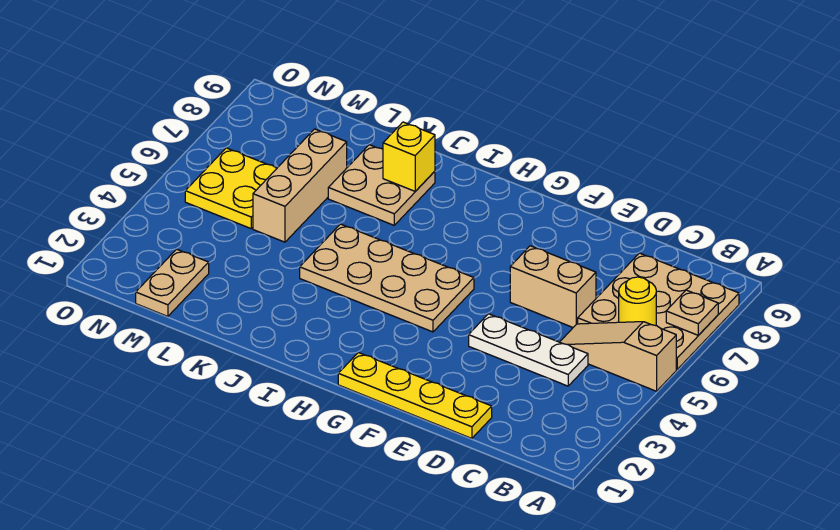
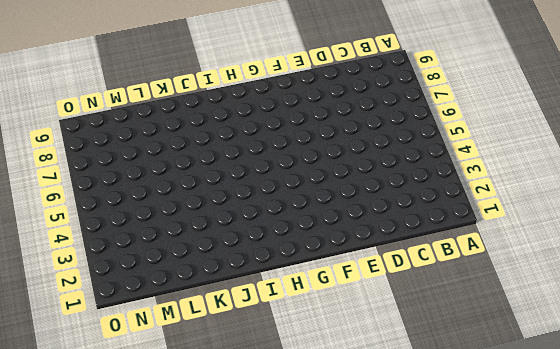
none -> tan 1x3 slope [560,322,676,391]
none -> tan 3x3 plate [578,253,739,369]
none -> white 1x3 plate [469,314,588,386]

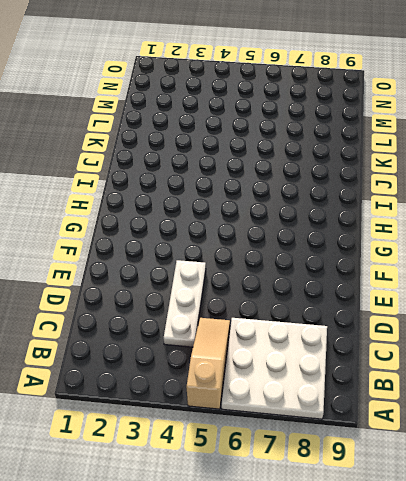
white 3x3 plate [222,318,327,419] -> tan 3x3 plate [578,253,739,369]
none -> yellow 1x4 plate [338,353,492,438]
none -> tan 1x2 brick [510,246,596,327]
none -> tan 2x4 plate [300,224,474,332]

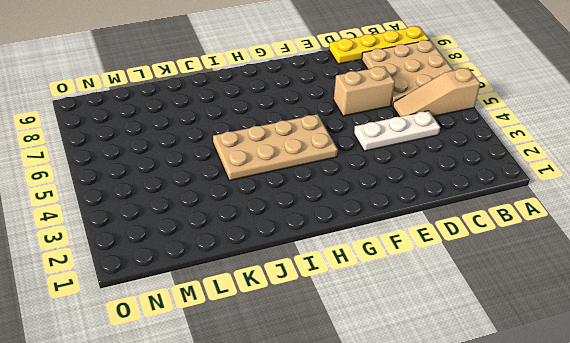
yellow 1x4 plate [329,26,429,64] -> yellow 1x4 plate moved to [338,353,492,438]
none -> tan 2x2 plate [328,145,435,225]
none -> tan 1x3 brick [253,129,347,242]
none -> tan 1x2 plate [136,249,209,316]

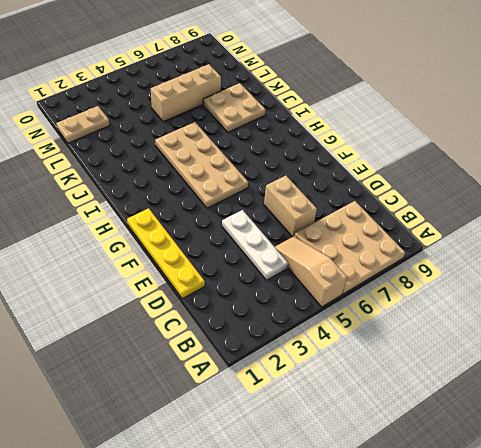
none -> yellow 2x2 plate [185,148,277,228]
none -> tan 1x1 plate [666,290,718,335]
none -> yellow 1x1 round brick [619,277,656,326]

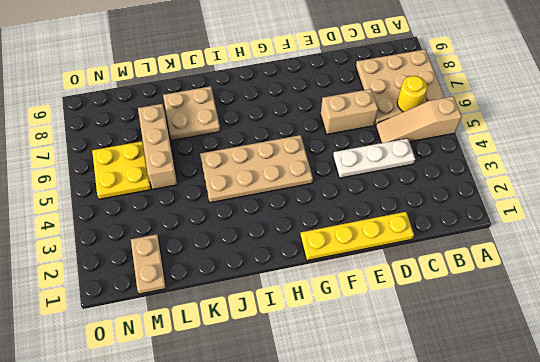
none -> tan 1x1 plate [666,290,718,335]
none -> yellow 1x1 brick [383,122,435,191]

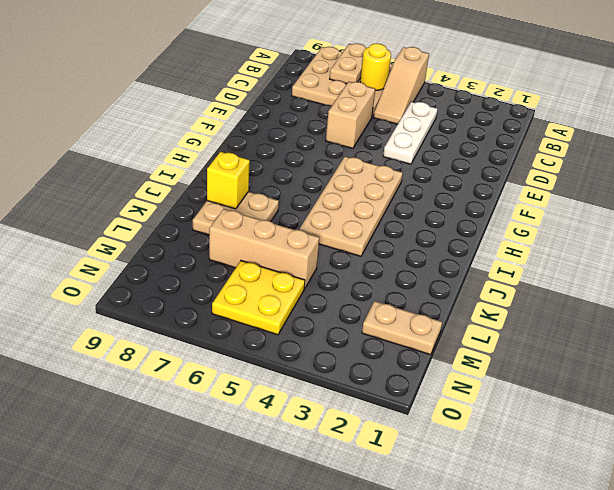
tan 1x2 plate [330,44,366,84] -> tan 1x1 plate [666,290,718,335]
none -> yellow 1x4 plate [338,353,492,438]

